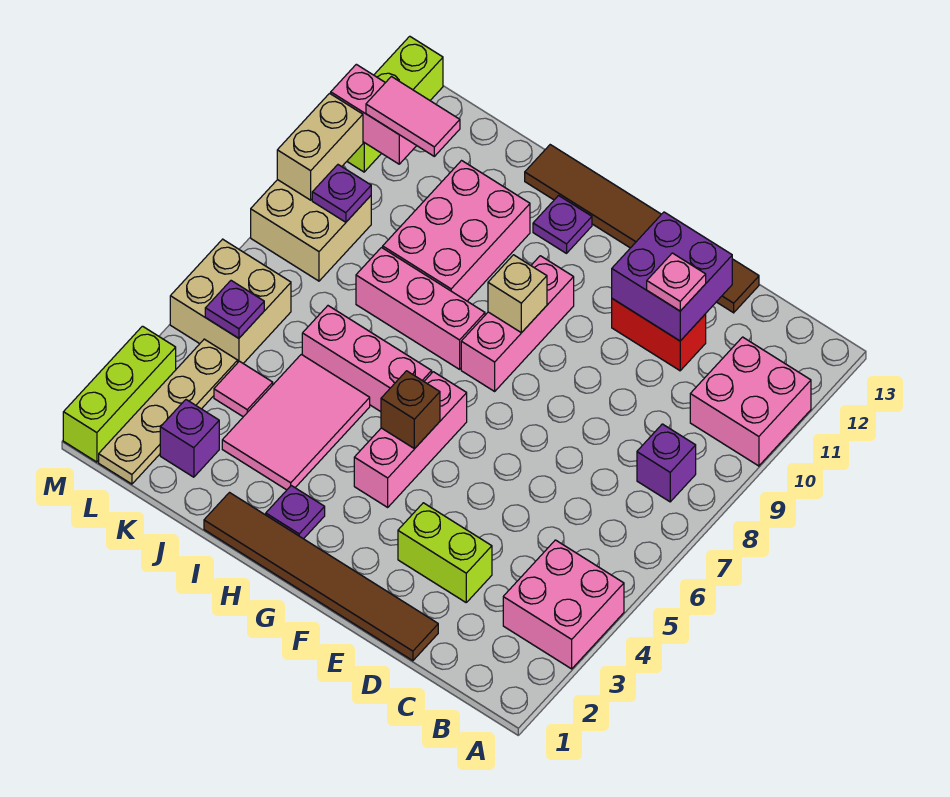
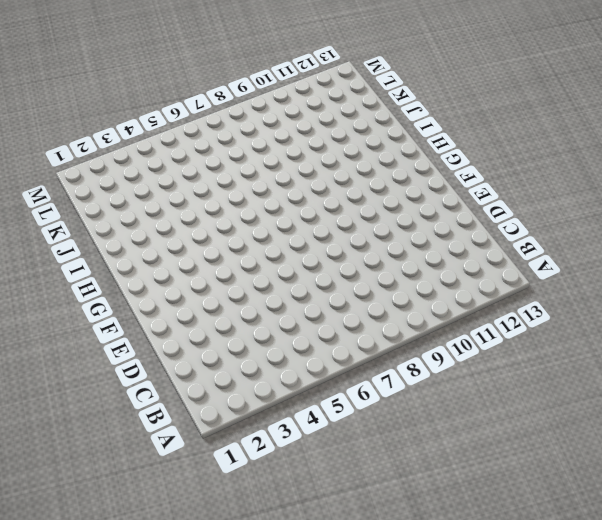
none -> pink 2x2 brick [503,540,624,669]
none -> pink 2x2 brick [690,337,811,466]
none -> purple 1x1 brick [637,424,696,502]
none -> brown 1x6 tile [204,493,438,661]

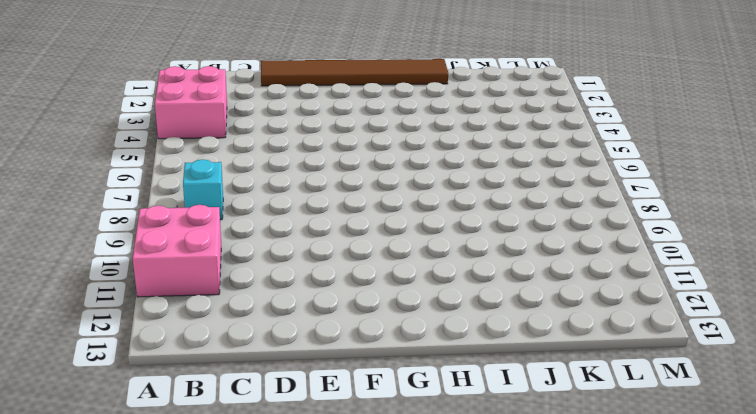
cyan 1x1 brick [183,159,223,220] -> purple 1x1 brick [637,424,696,502]
none -> lime 1x2 brick [398,503,492,602]
none -> red 1x2 brick [612,299,706,371]
none -> brown 1x6 tile [525,145,759,313]
none -> pink 1x3 brick [354,372,467,507]

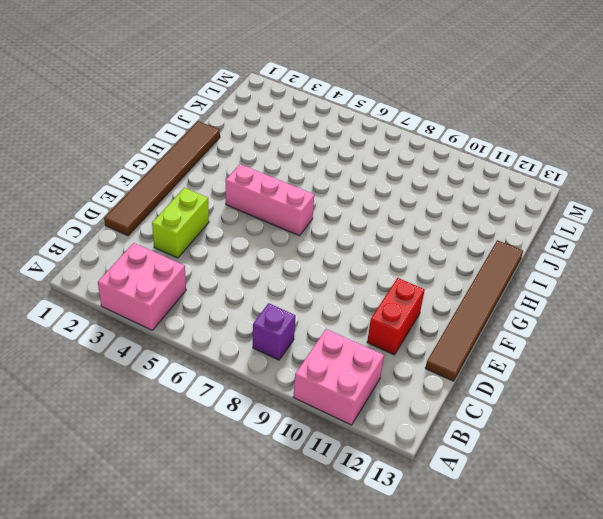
none -> pink 1x3 brick [461,256,574,391]
none -> purple 1x1 plate [266,486,325,539]
none -> pink 1x3 brick [302,306,432,412]
none -> pink 1x3 brick [356,248,485,369]

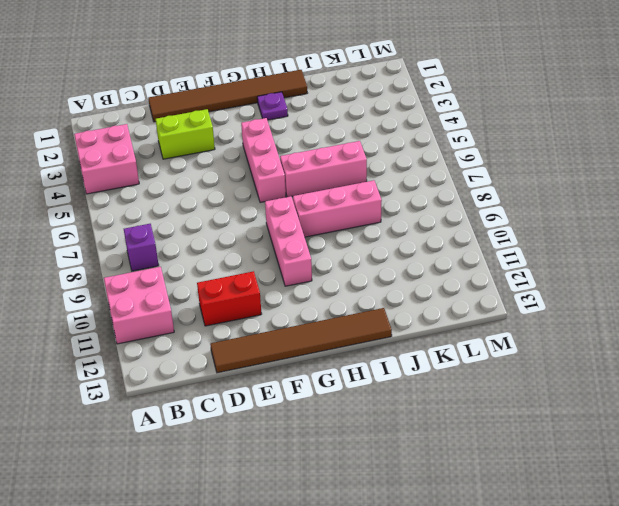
none -> purple 1x1 plate [533,196,592,253]
none -> pink 2x3 tile [222,354,370,490]
none -> pink 2x3 brick [383,161,530,301]
none -> purple 1x1 brick [160,400,219,477]

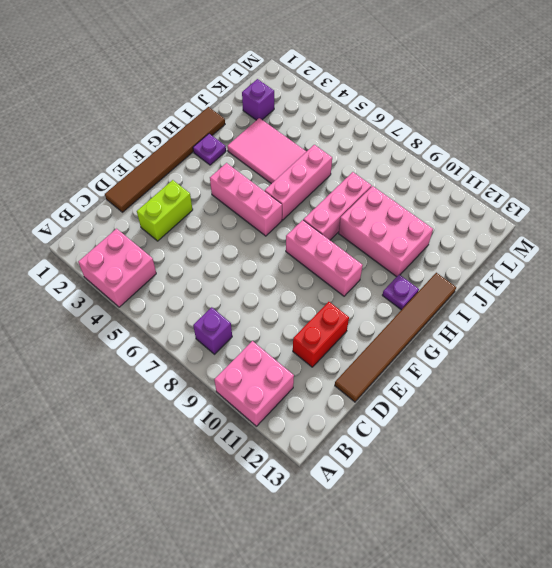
none -> pink 1x1 tile [214,361,273,417]
none -> tan 1x4 plate [99,339,238,484]
none -> tan 2x2 brick [170,239,291,363]
none -> tan 2x2 brick [251,180,371,281]

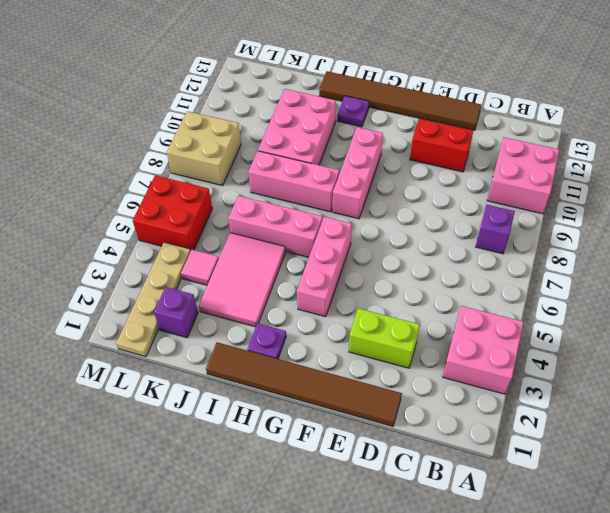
red 2x2 brick [133,175,212,250] -> tan 2x2 brick [170,239,291,363]
none -> lime 1x3 brick [63,326,176,462]
none -> lime 1x3 brick [347,36,443,172]
none -> purple 2x2 brick [612,212,732,341]
none -> brown 1x1 brick [381,371,440,449]

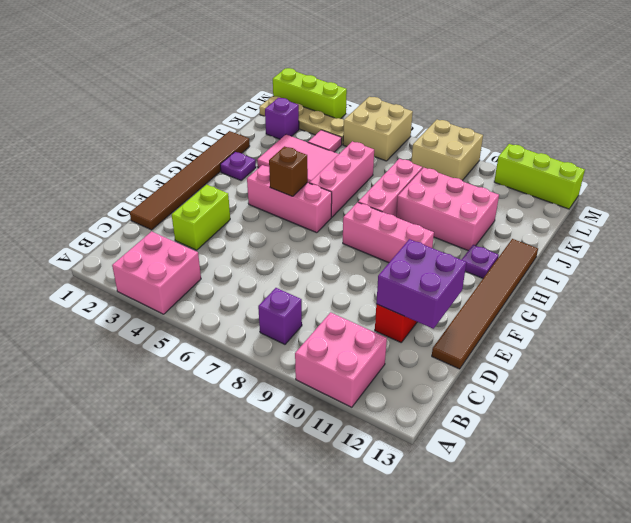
none -> tan 1x1 brick [488,255,547,333]
none -> purple 1x1 plate [205,281,264,338]
none -> purple 1x1 plate [312,165,371,222]
none -> pink 1x2 brick [331,64,417,164]

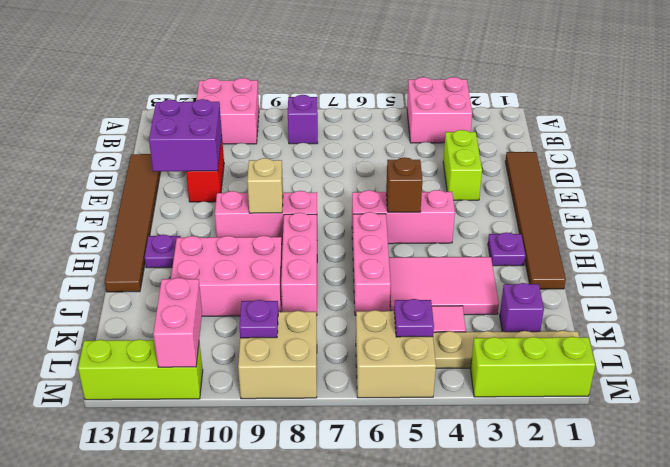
none -> tan 1x2 brick [277,93,363,200]
none -> pink 1x1 plate [647,253,706,311]
none -> pink 1x2 tile [366,77,460,156]

